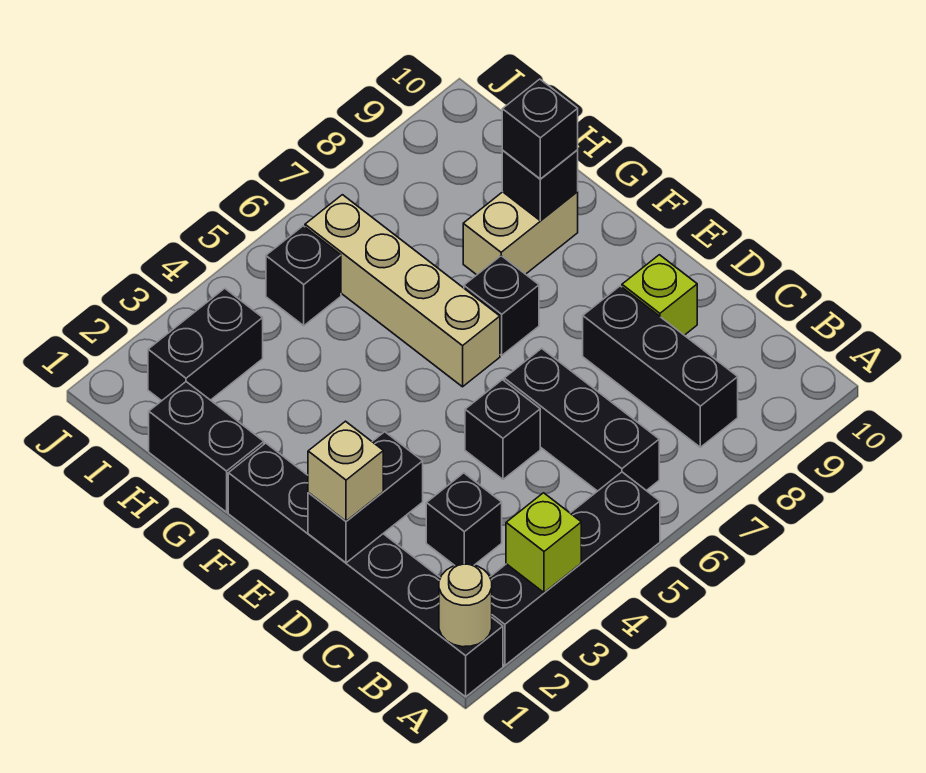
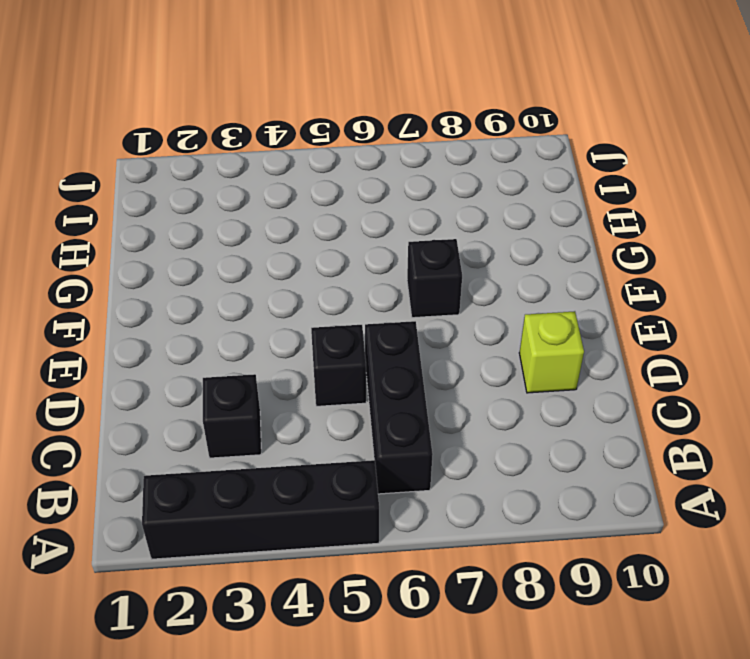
none -> black 1x6 brick [228,443,503,697]
none -> black 1x3 brick [583,286,738,447]
none -> tan 1x4 brick [305,195,500,387]

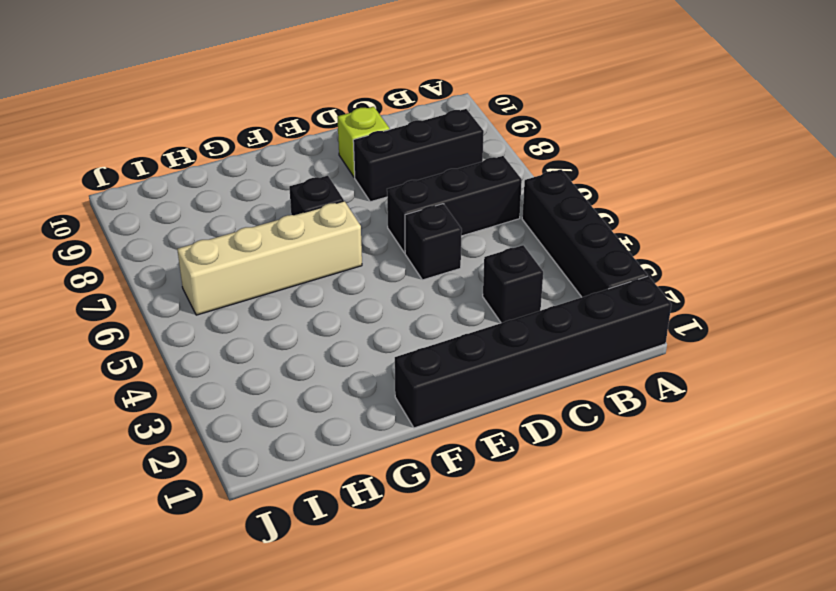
none -> black 1x2 brick [149,382,264,512]
none -> tan 1x2 brick [463,192,578,275]
none -> black 1x2 brick [148,288,263,401]

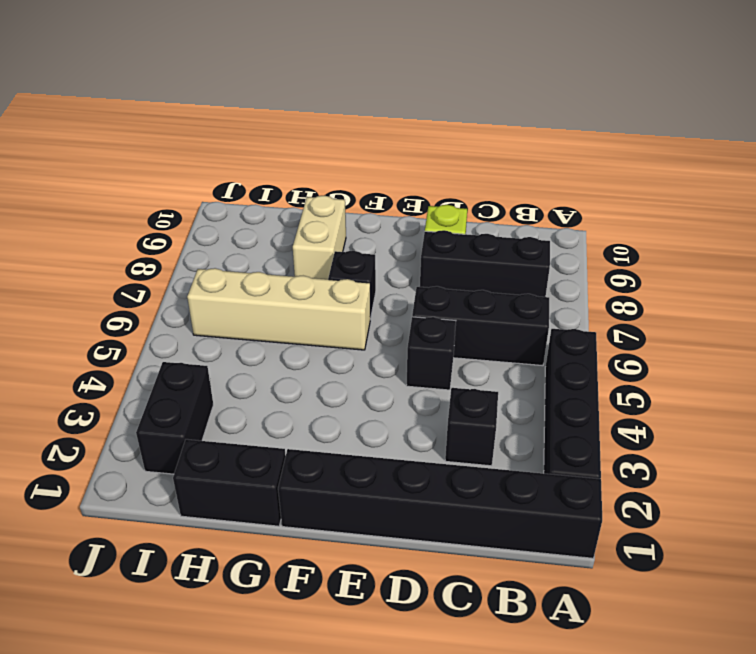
none -> black 1x1 brick [266,226,341,326]
none -> tan 1x1 round brick [439,564,492,647]
none -> lime 1x1 brick [506,493,581,593]

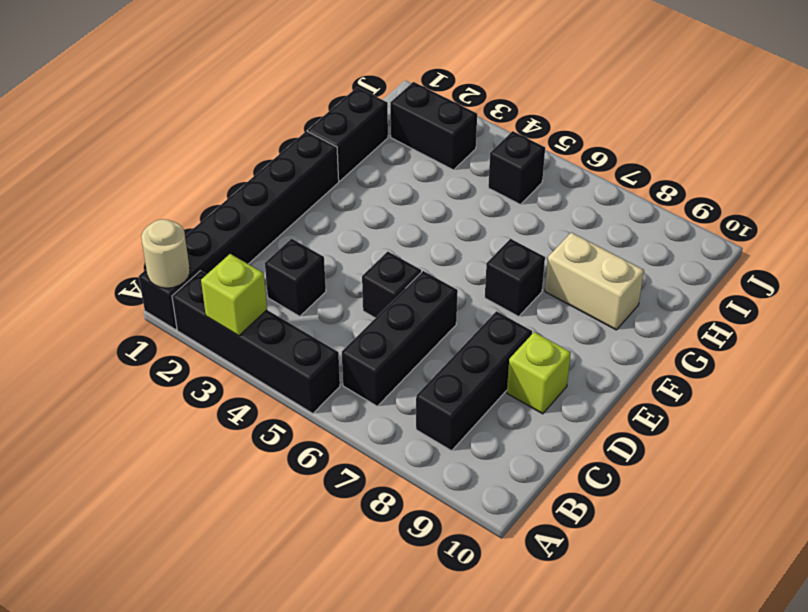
none -> tan 1x4 brick [305,195,500,387]
none -> black 1x2 brick [308,432,423,563]
none -> black 1x1 brick [502,150,578,221]

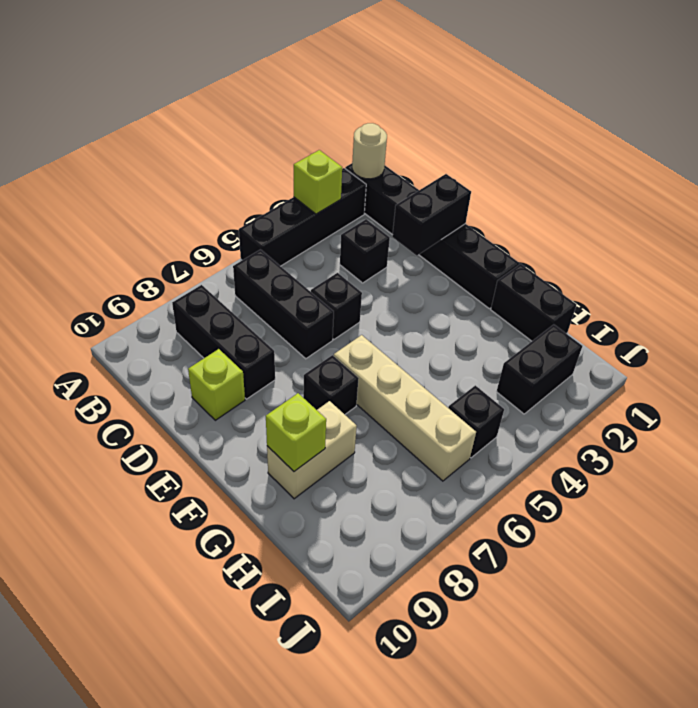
lime 1x1 brick [266,393,326,471] -> black 1x1 brick [502,150,578,221]
none -> tan 1x1 brick [308,421,383,521]
none -> black 1x1 brick [502,79,578,179]

